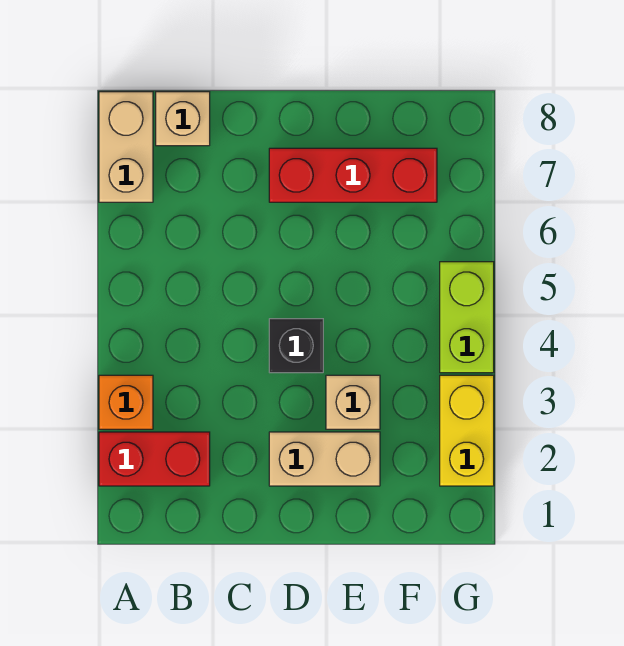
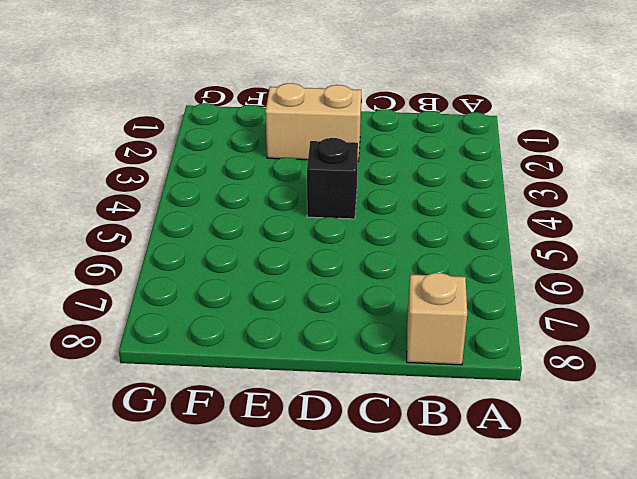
none -> red 1x2 brick [99,432,210,486]
none -> orange 1x1 brick [99,375,153,429]

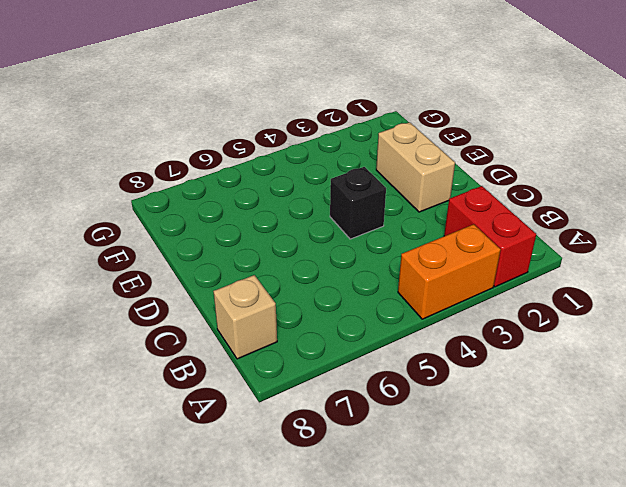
orange 1x2 brick [398,224,501,319] -> orange 1x1 brick [99,375,153,429]
none -> tan 1x2 brick [99,92,153,202]
none -> red 1x3 brick [269,148,437,202]

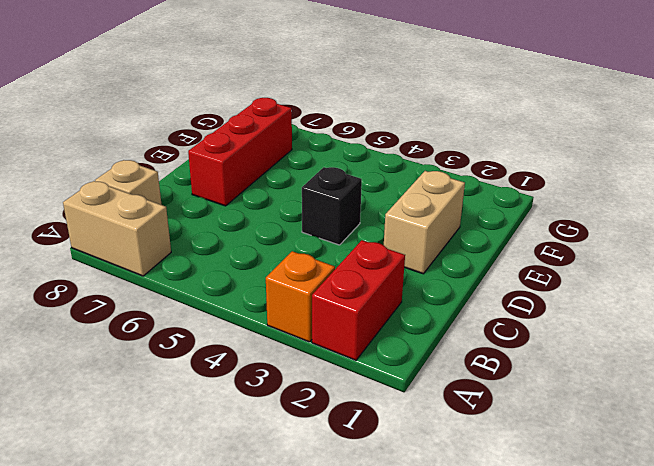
none -> tan 1x1 brick [326,375,380,429]
none -> yellow 1x2 brick [440,375,494,486]

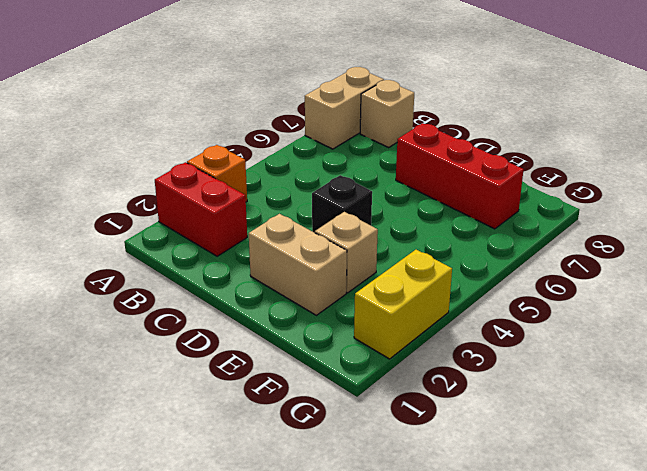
none -> lime 1x2 brick [440,262,494,373]

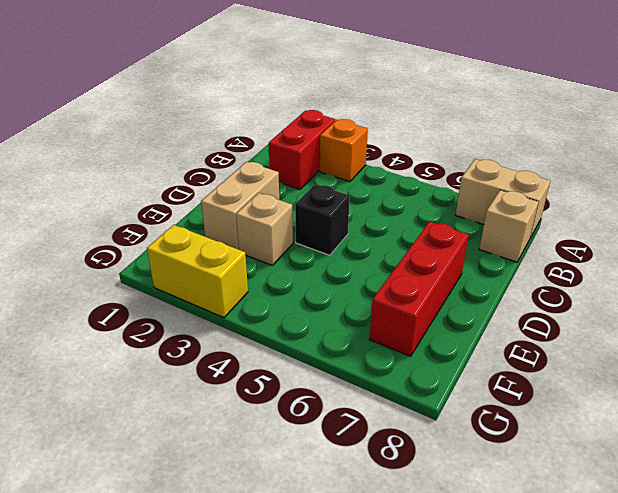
none -> lime 1x2 brick [440,262,494,373]

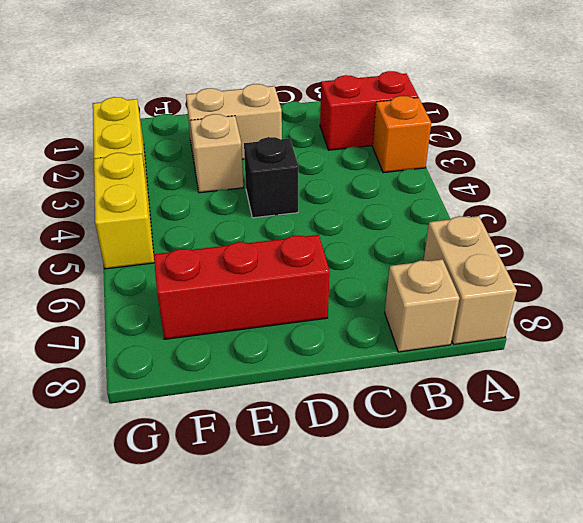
yellow 1x2 brick [94,153,154,269] -> lime 1x2 brick [440,262,494,373]

